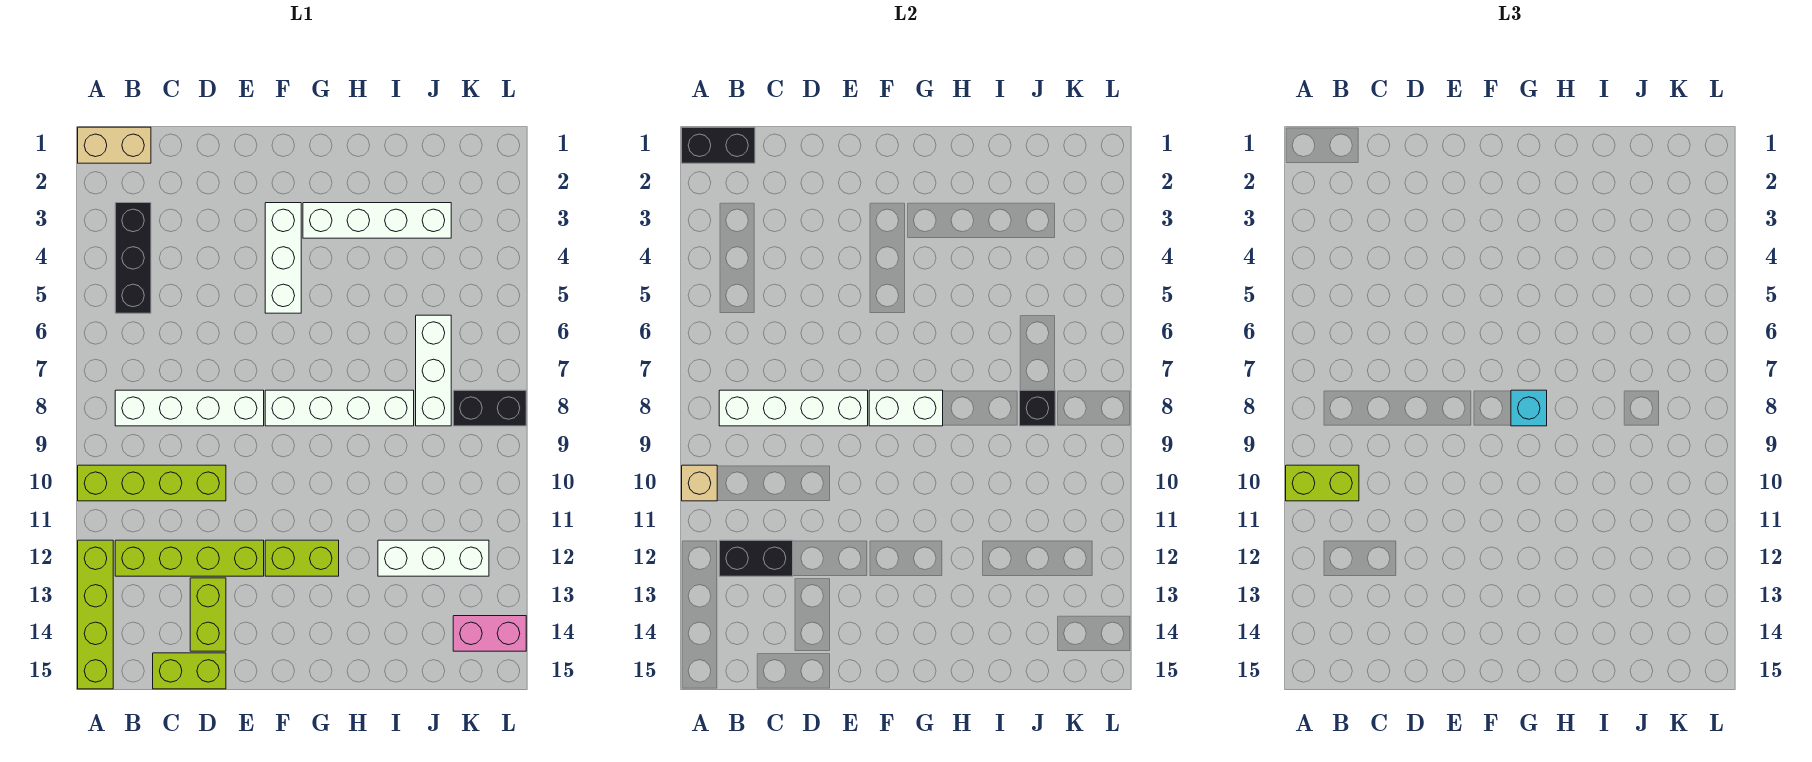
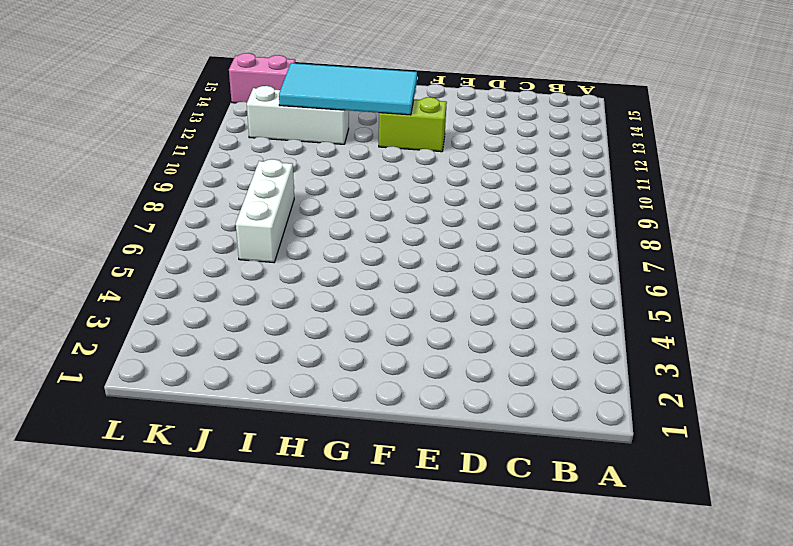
cyan 2x4 tile [279,63,417,115] -> none
none -> tan 1x2 brick [78,127,151,163]
none -> lime 1x4 brick [78,465,226,501]
none -> lime 1x4 brick [78,540,113,689]

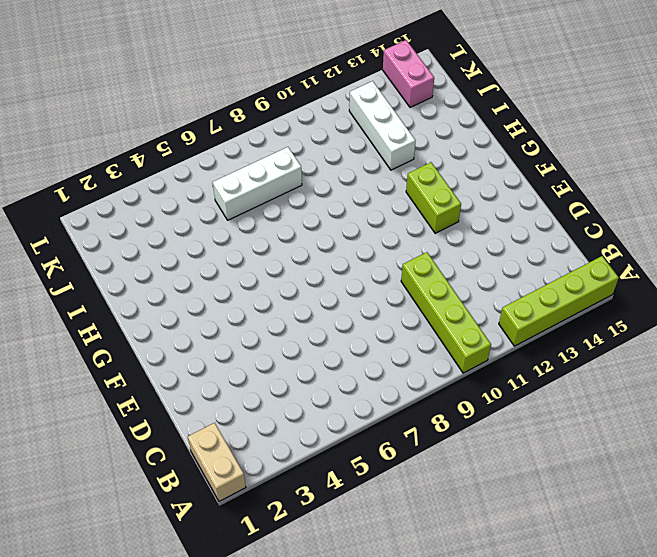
none -> black 1x3 brick [115,203,151,313]
none -> white 1x4 brick [115,390,264,426]
none -> lime 1x4 brick [115,540,264,576]

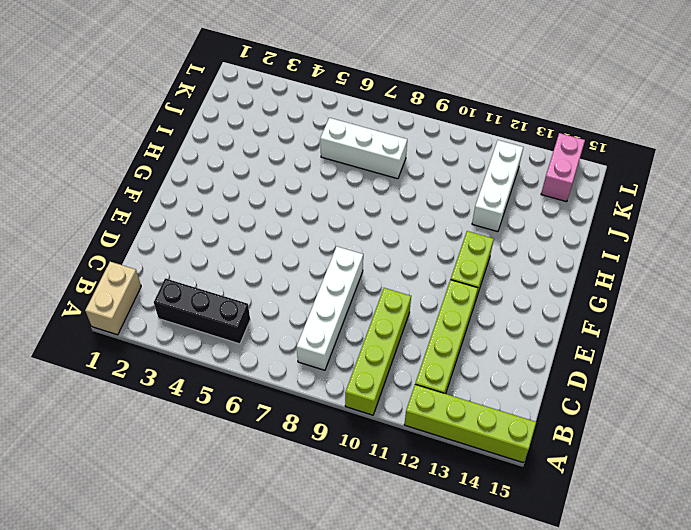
none -> lime 1x2 brick [153,653,226,689]
none -> lime 1x2 brick [190,578,226,651]
none -> white 1x3 brick [265,203,301,313]

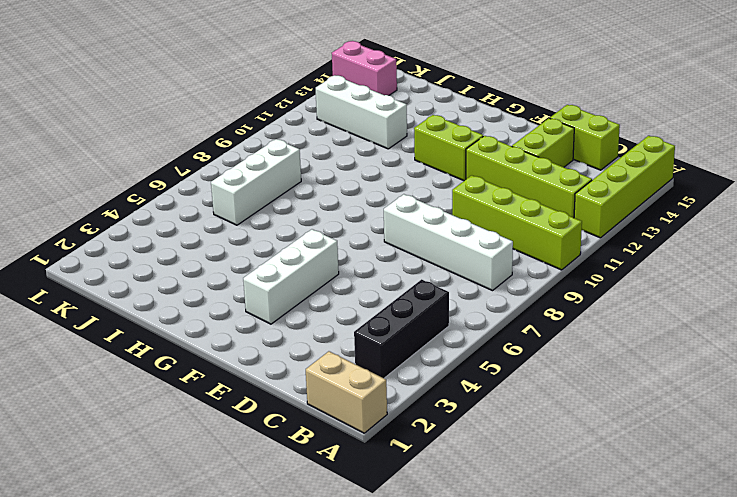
none -> white 1x4 brick [265,390,414,426]
none -> white 1x4 brick [303,203,451,238]
none -> black 1x2 brick [453,390,526,426]

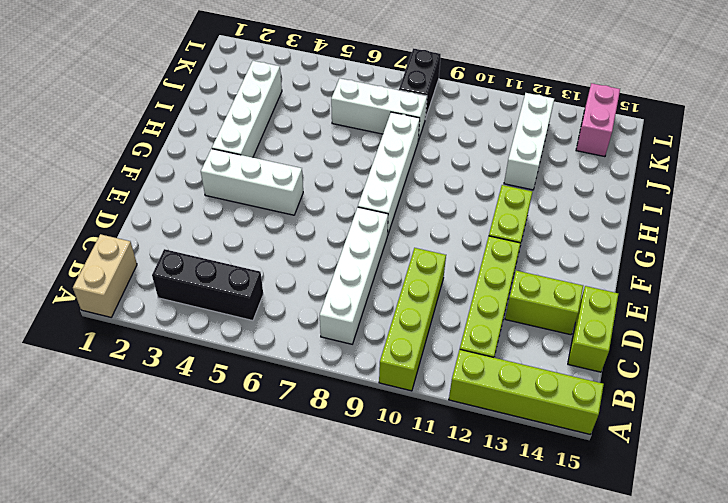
none -> black 1x2 brick [682,127,755,163]
none -> tan 1x1 brick [682,465,717,501]
none -> white 1x4 brick [719,390,868,426]

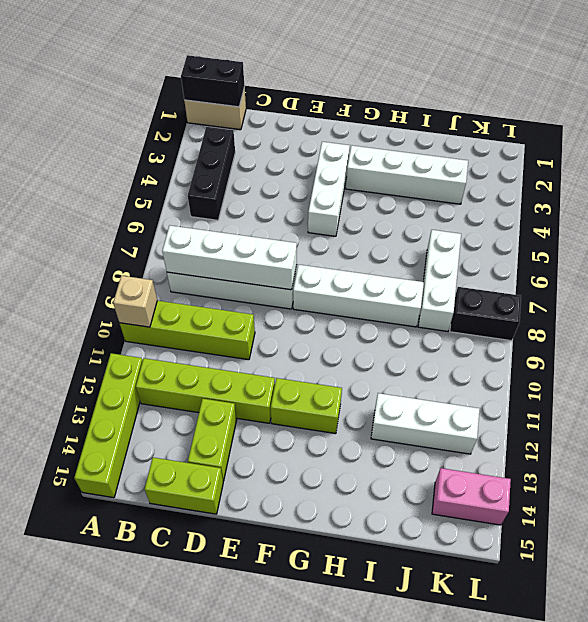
none -> black 1x2 brick [719,540,793,576]
none -> white 1x2 brick [869,390,943,426]
none -> black 1x1 brick [1020,390,1055,426]

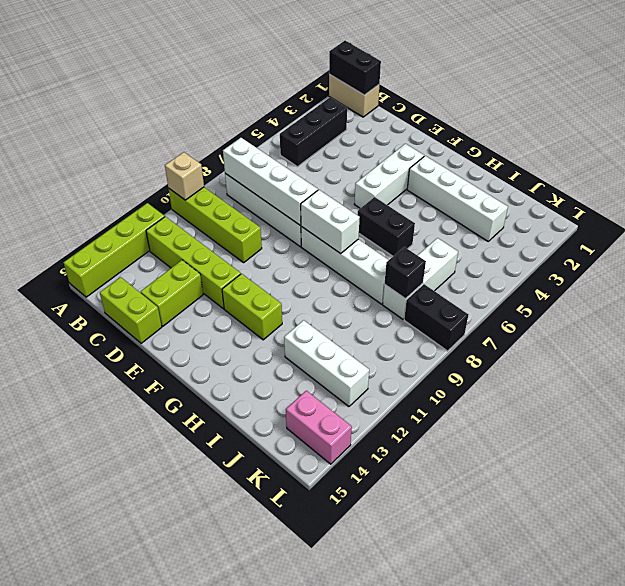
black 1x2 brick [358,197,415,256] -> black 1x2 brick moved to [719,540,793,576]
none -> lime 1x2 brick [1286,465,1359,501]
none -> cyan 1x1 brick [1511,390,1547,426]

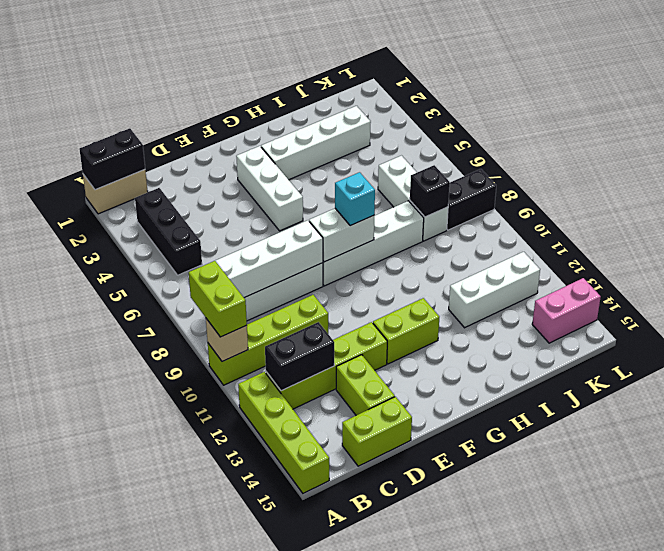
lime 1x2 brick [189,261,247,337] -> lime 1x2 brick turned to [1286,465,1359,501]

